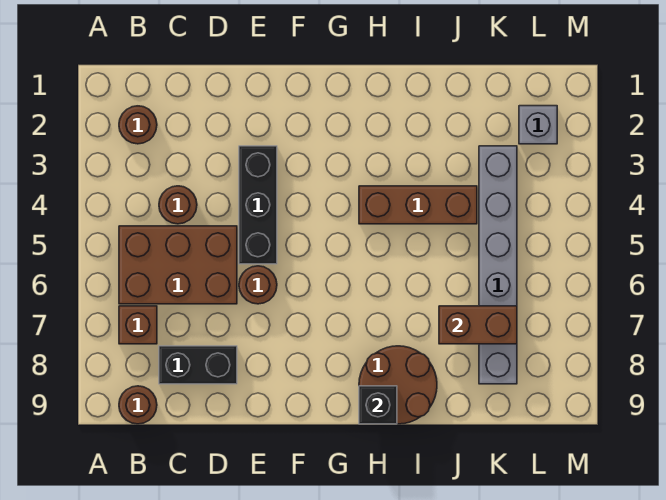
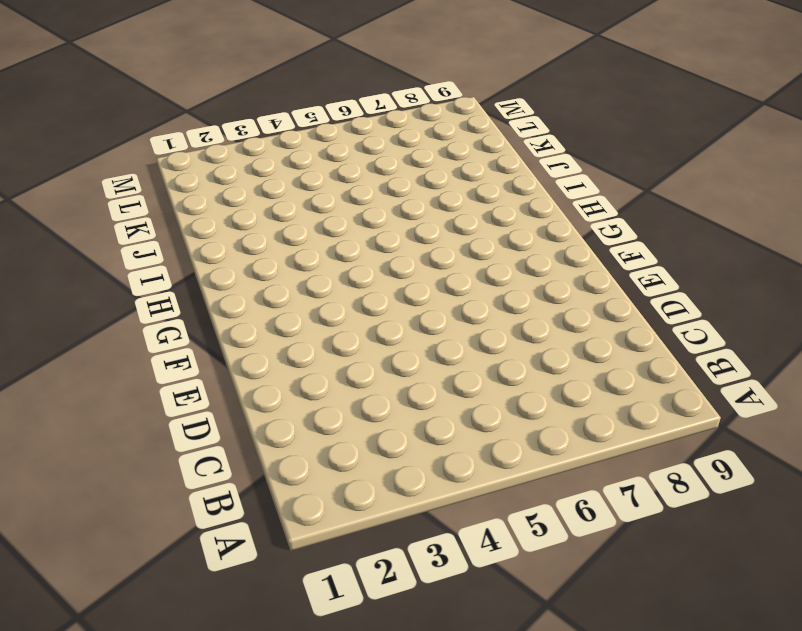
none -> brown 1x1 round brick [119,106,157,144]
none -> brown 2x3 brick [119,226,237,304]
none -> brown 1x1 brick [119,306,157,344]

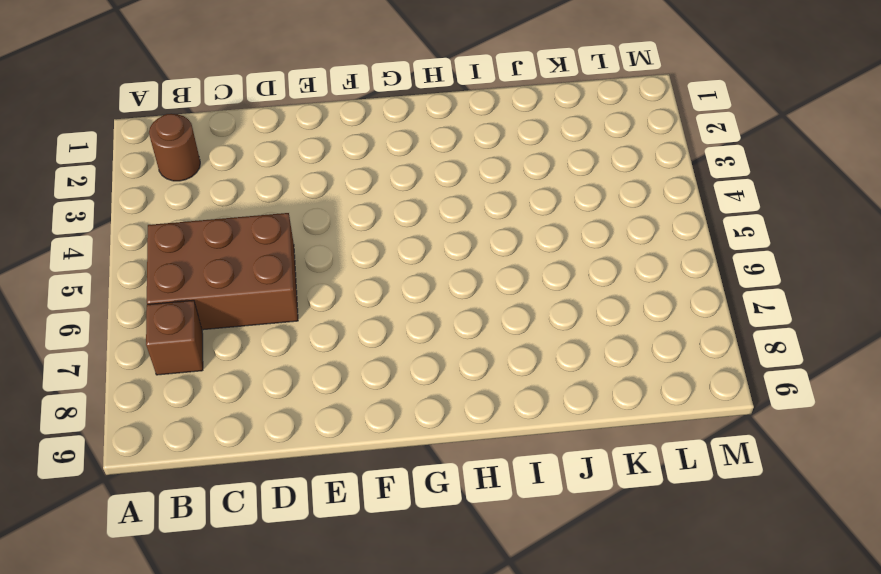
none -> brown 1x1 round brick [119,386,157,424]
none -> brown 1x1 round brick [159,186,197,224]
none -> black 1x2 brick [159,346,237,384]

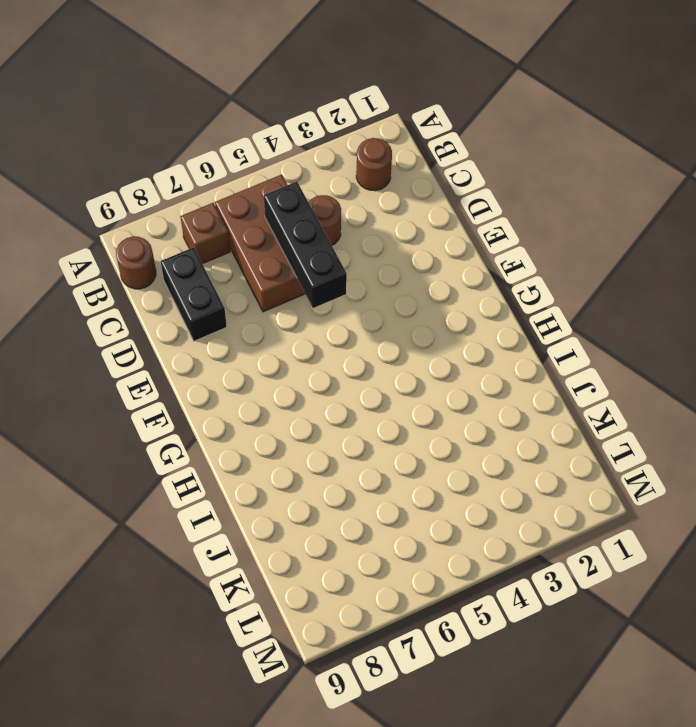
black 1x3 brick [264,182,347,308] -> black 1x3 brick turned to [239,146,277,264]
none -> brown 1x1 round brick [239,266,277,304]
none -> brown 1x3 brick [359,186,477,224]
none -> brown 2x2 round brick [359,346,437,424]

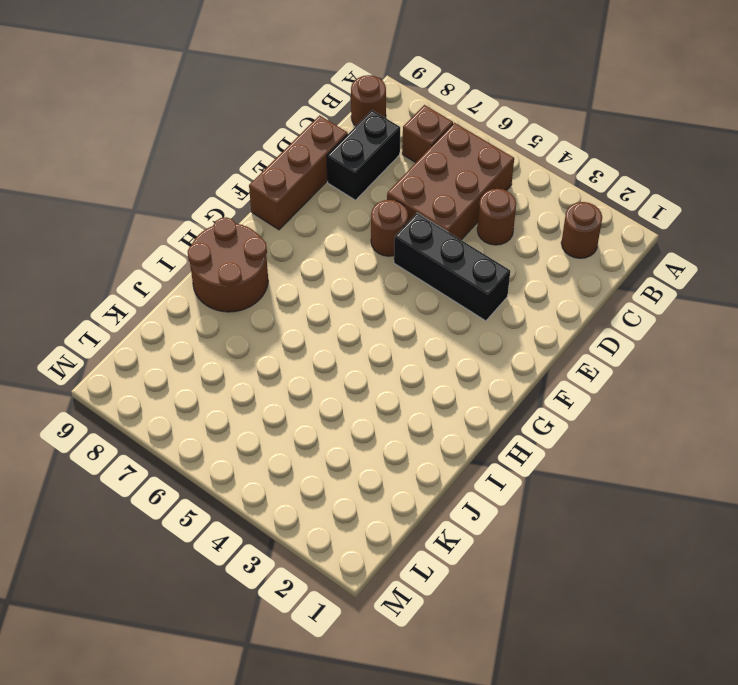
brown 1x3 brick [249,115,348,230] -> brown 1x3 brick moved to [359,186,477,224]
none -> grey 1x6 brick [479,146,517,384]
none -> grey 1x1 brick [519,106,557,144]
none -> black 1x1 brick [359,386,397,424]

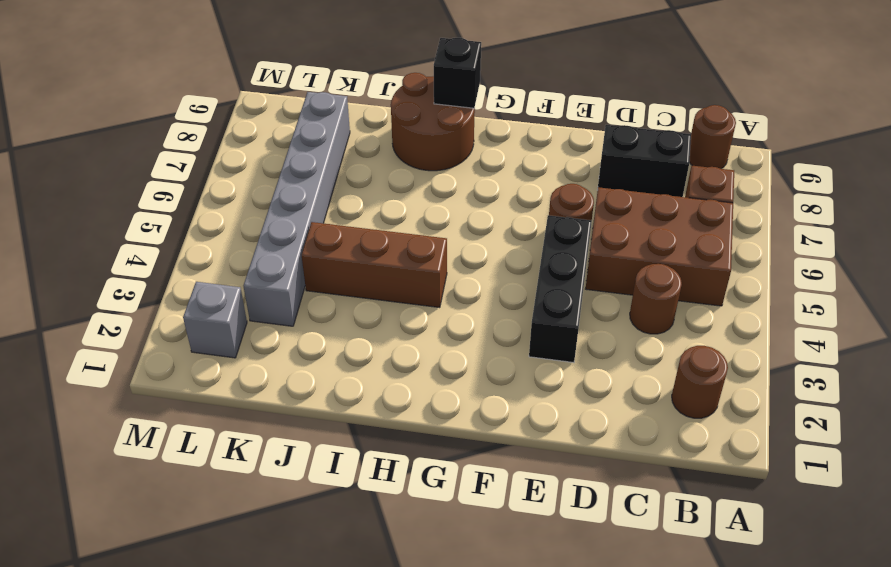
none -> brown 1x2 brick [439,306,517,344]

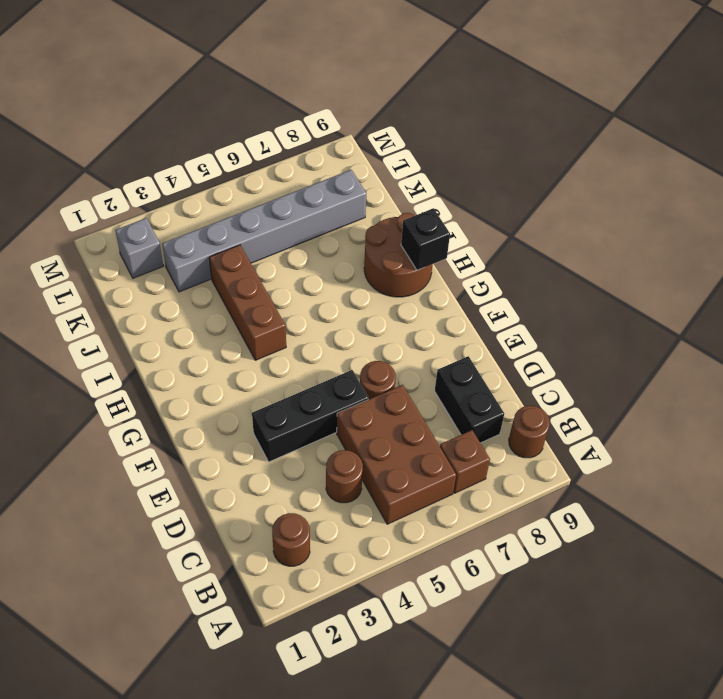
none -> brown 1x2 brick [439,306,517,344]

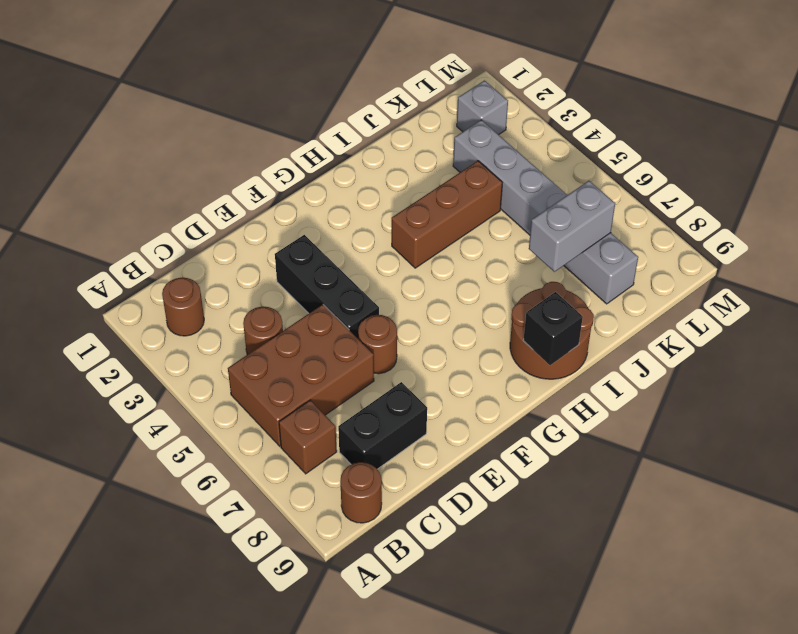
grey 1x2 brick [529,181,615,272] -> brown 1x2 brick [439,306,517,344]

